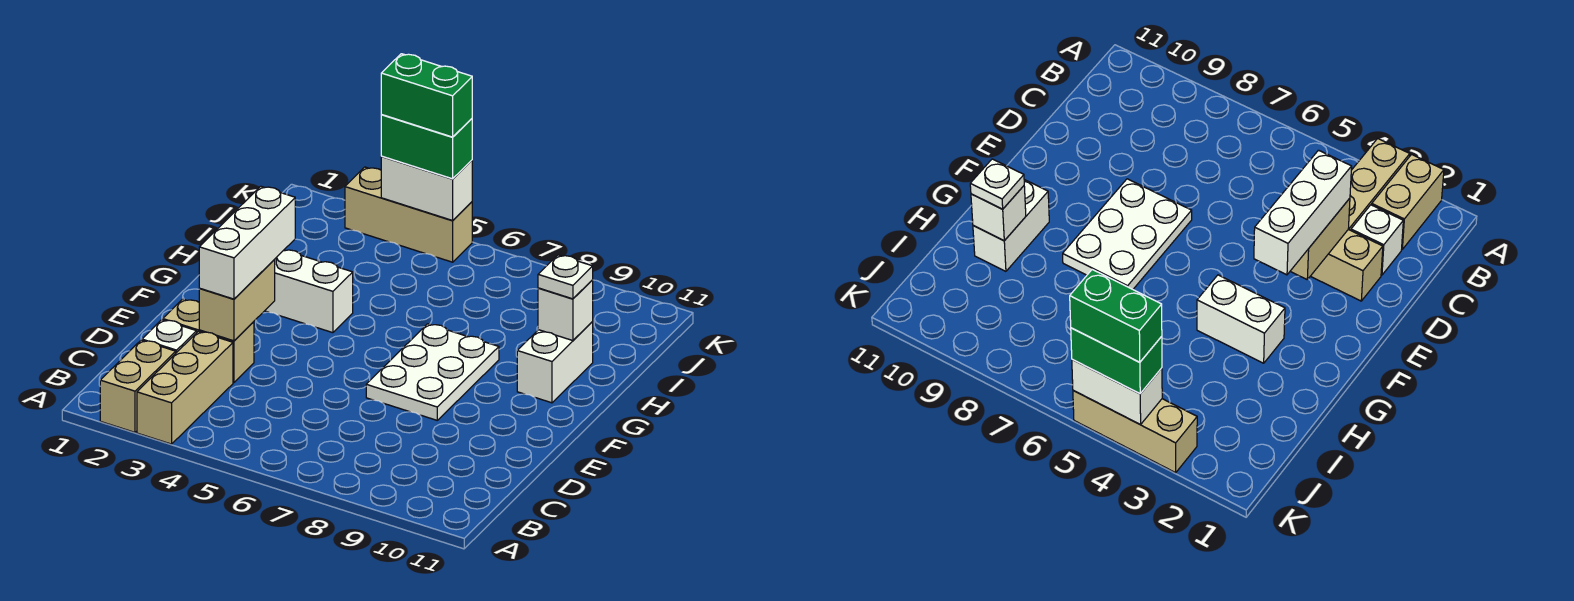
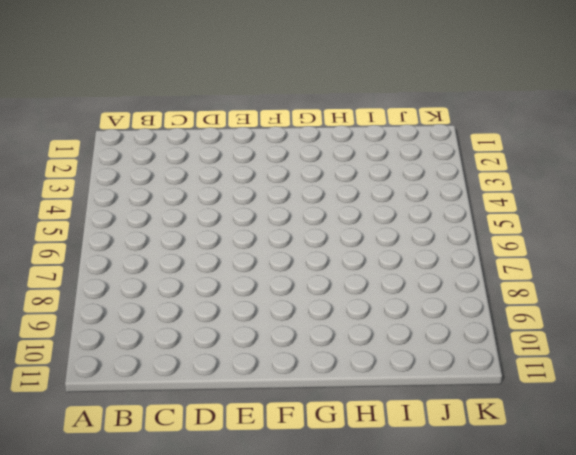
none -> tan 1x2 brick [100,340,176,432]
none -> tan 1x3 brick [137,331,233,444]
none -> white 1x1 brick [142,320,197,353]

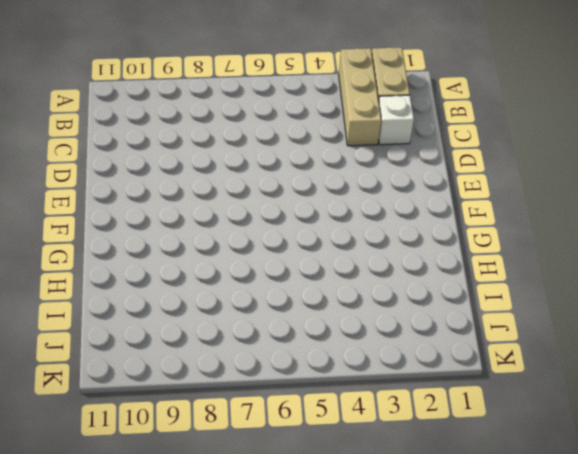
none -> tan 1x2 brick [163,299,254,383]
none -> white 2x3 plate [366,324,499,420]
none -> white 1x2 brick [265,250,353,333]

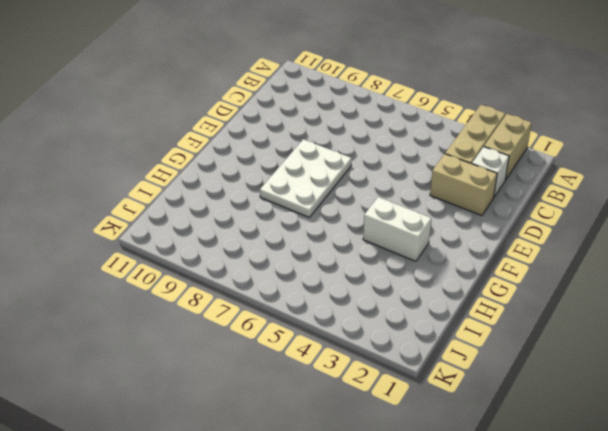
none -> white 1x2 brick [517,322,593,403]
none -> tan 1x3 brick [345,167,472,262]
none -> tan 1x2 brick [199,260,275,341]

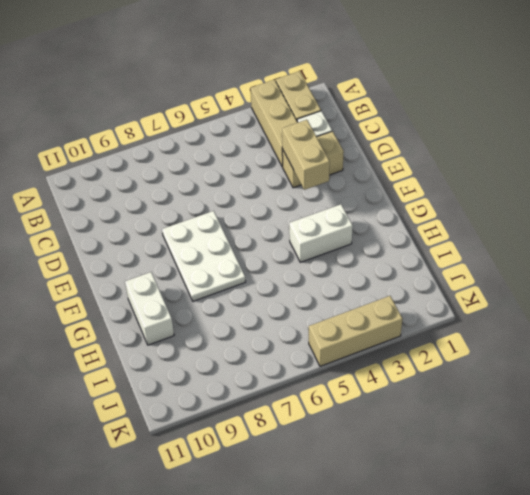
none -> white 1x1 brick [538,280,593,341]
none -> white 1x2 brick [381,156,472,220]
none -> white 1x3 brick [199,186,295,299]

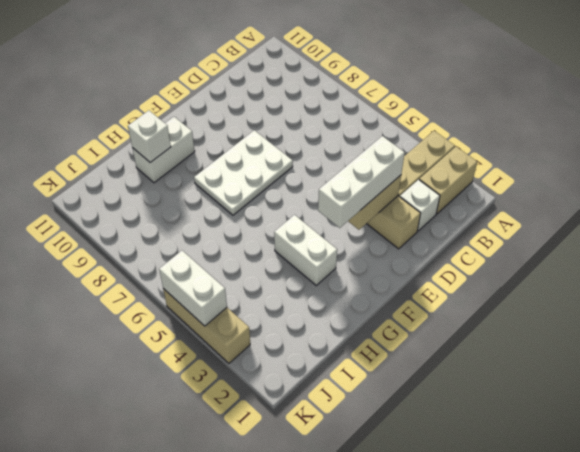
none -> white 1x1 plate [538,255,593,299]
none -> green 1x2 brick [381,115,472,179]
none -> green 1x2 brick [381,54,472,137]

